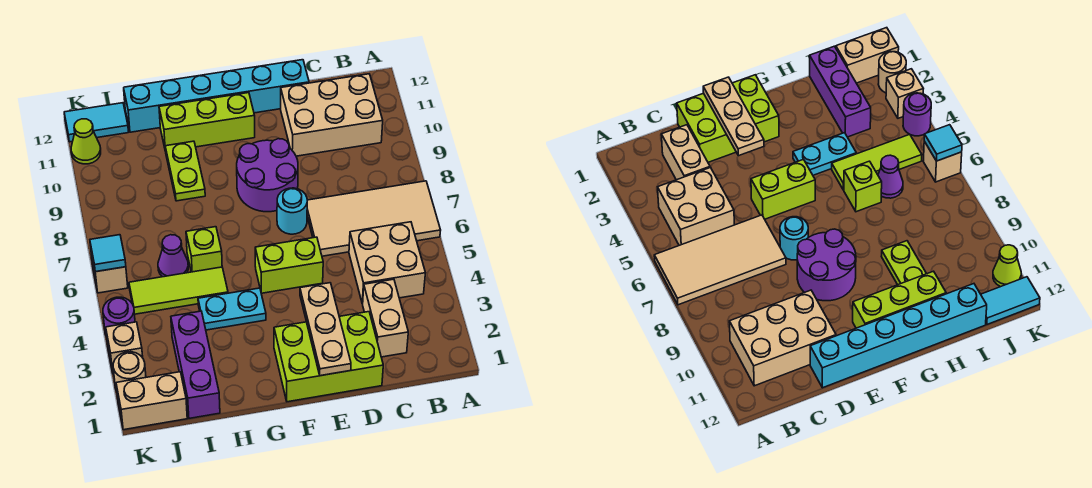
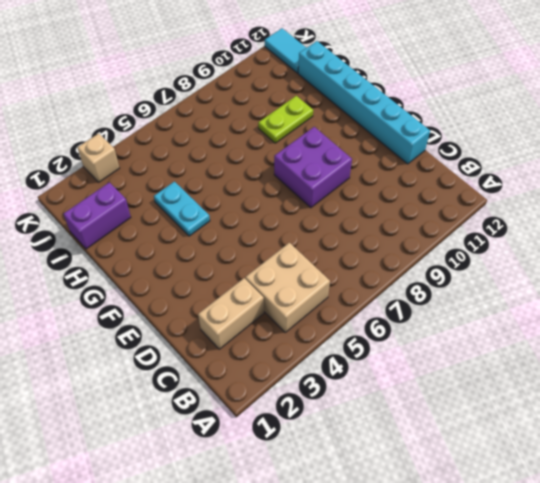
purple 2x2 brick [274,127,352,208] -> purple 2x2 round brick [237,139,298,212]
purple 1x2 brick [64,182,131,249] -> purple 1x3 brick [171,311,220,418]
none -> tan 2x4 tile [307,181,441,256]
none -> tan 2x3 brick [281,74,383,156]
none -> lime 2x3 brick [274,312,383,402]

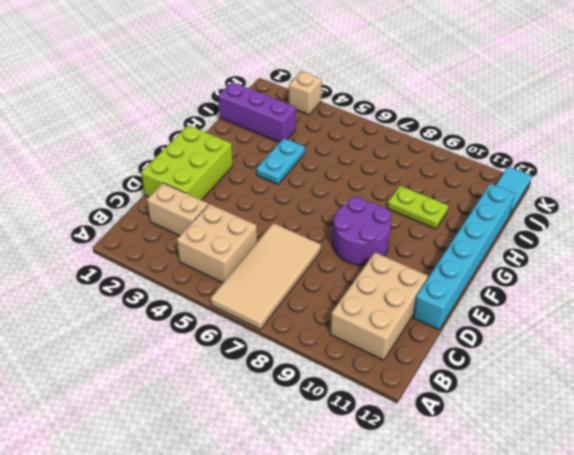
none -> lime 1x2 brick [255,237,323,293]
none -> cyan 1x1 round brick [277,188,307,234]
none -> lime 1x3 brick [159,93,255,148]

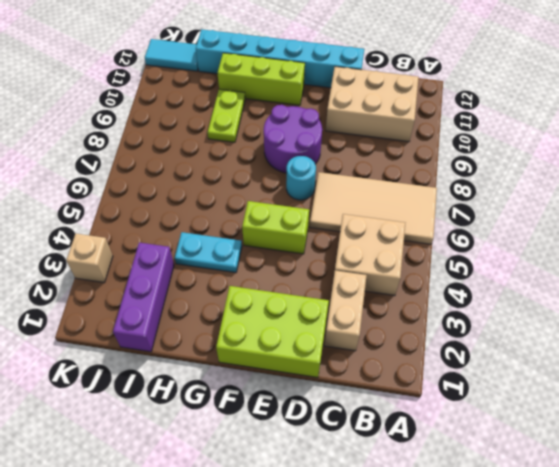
none -> lime 1x3 tile [129,267,228,314]
none -> lime 1x1 brick [186,227,222,272]
none -> purple 1x1 cone [158,235,188,277]

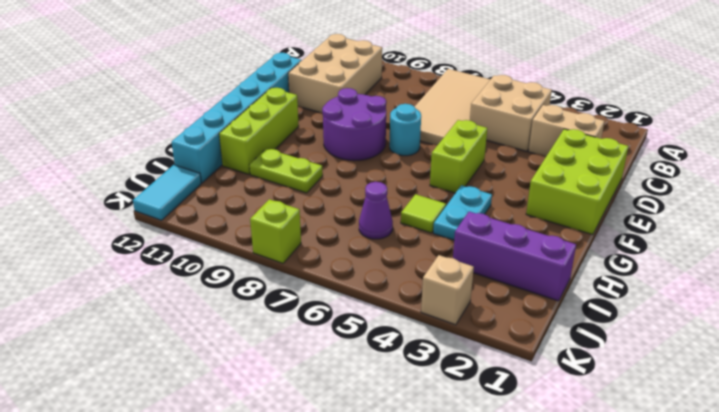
lime 1x1 tile [401,194,446,233] -> lime 1x3 tile [129,267,228,314]
lime 1x1 brick [250,199,301,263] -> lime 1x1 brick moved to [186,227,222,272]
none -> tan 1x2 brick [116,372,187,430]
none -> tan 1x1 round brick [113,352,146,391]
none -> purple 1x1 round brick [103,297,135,337]

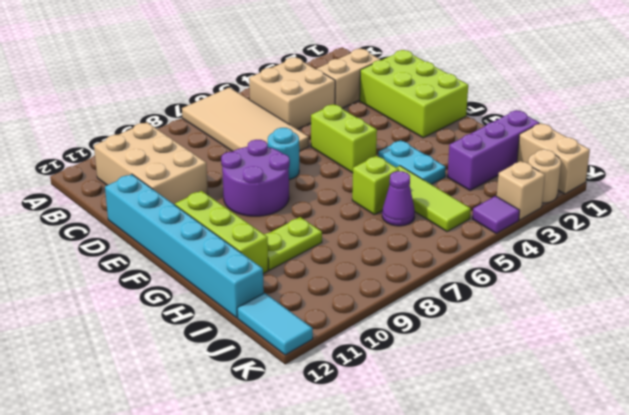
purple 1x1 tile [472,196,520,233] -> purple 1x1 round brick [103,297,135,337]
none -> tan 1x1 brick [91,252,128,293]
none -> lime 1x1 cone [71,119,101,164]
none -> tan 1x3 plate [300,283,351,376]

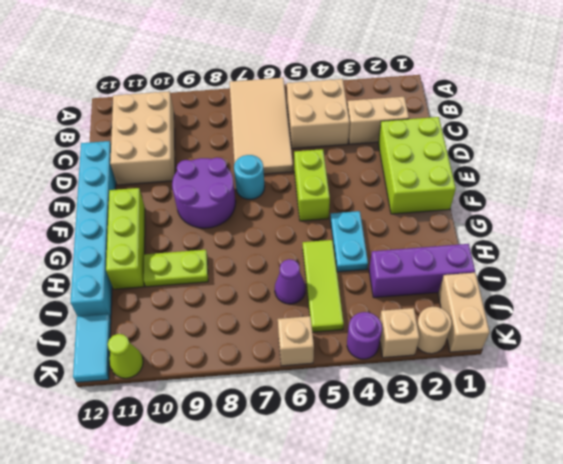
none -> lime 1x1 brick [186,227,222,272]
none -> tan 1x3 plate [300,283,351,376]
none -> cyan 1x1 tile [90,235,126,272]

